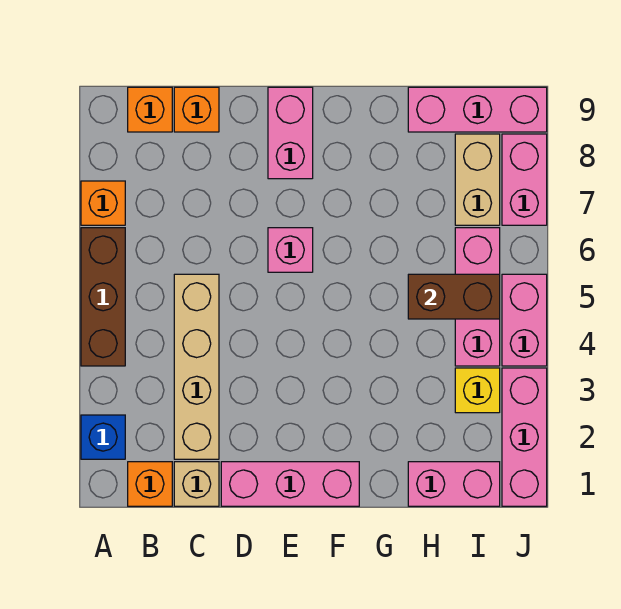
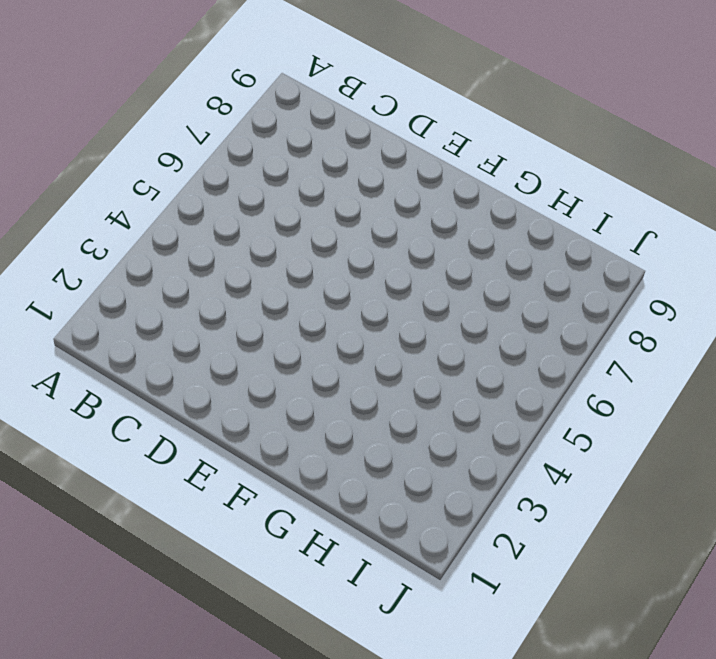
none -> blue 1x1 brick [81,415,125,459]
none -> brown 1x3 brick [81,228,125,366]
none -> orange 1x1 brick [81,181,125,225]

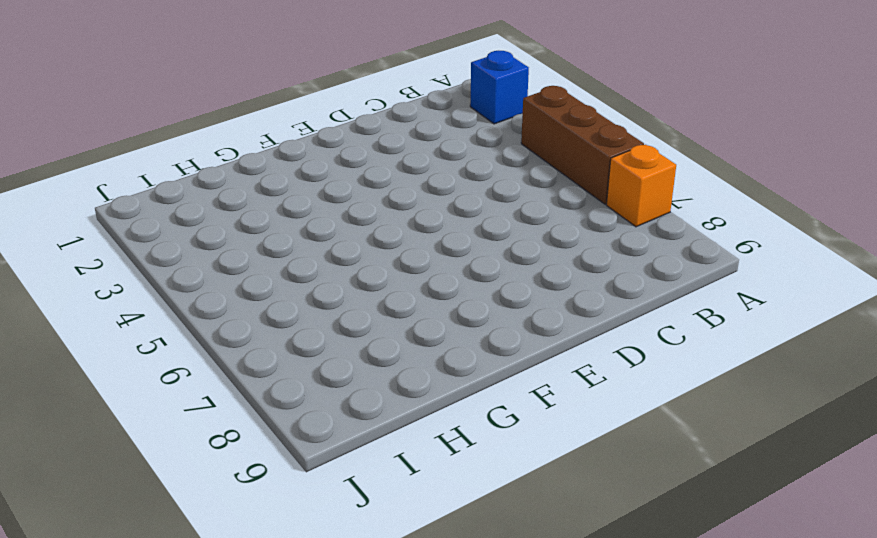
none -> orange 1x1 brick [128,462,172,506]
none -> orange 1x1 brick [128,87,172,132]
none -> tan 1x1 brick [174,462,219,506]

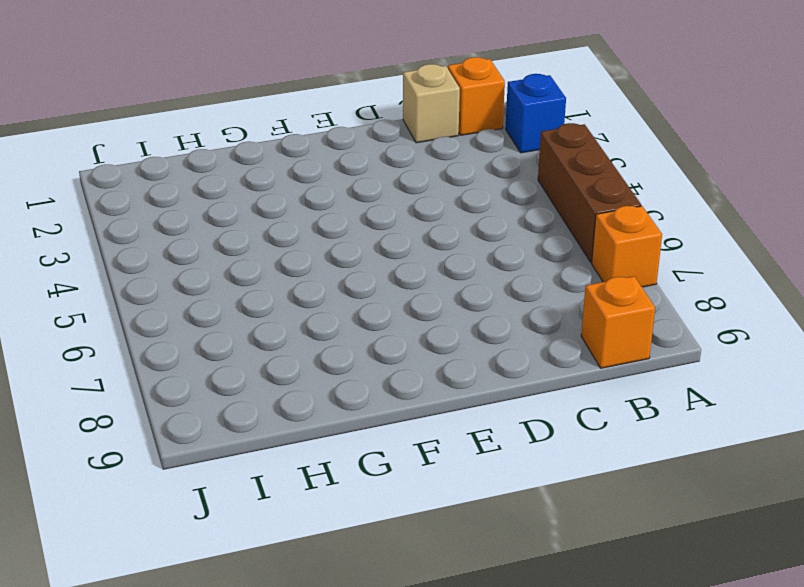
none -> tan 1x4 brick [174,274,219,459]
none -> orange 1x1 brick [174,87,219,132]
none -> pink 1x3 brick [221,462,359,506]

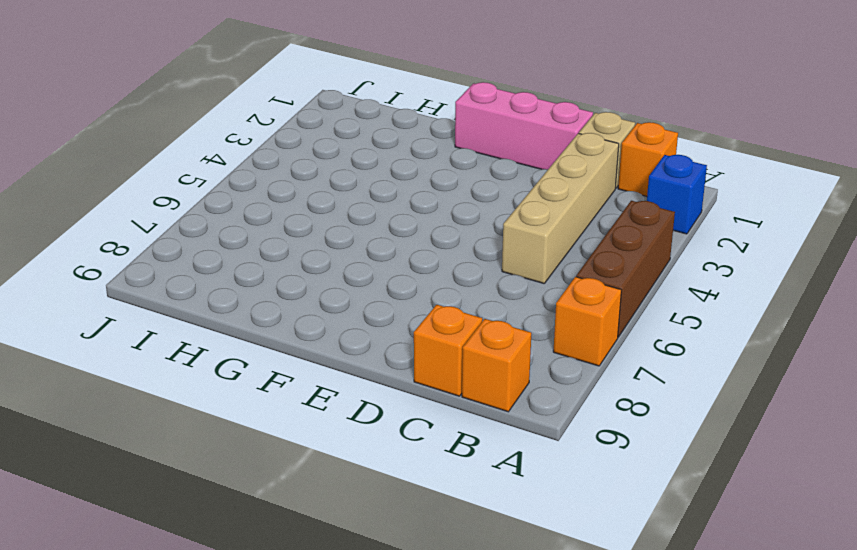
none -> pink 1x1 brick [268,228,313,272]
none -> pink 1x2 brick [268,87,313,179]
none -> pink 1x2 brick [408,462,500,506]

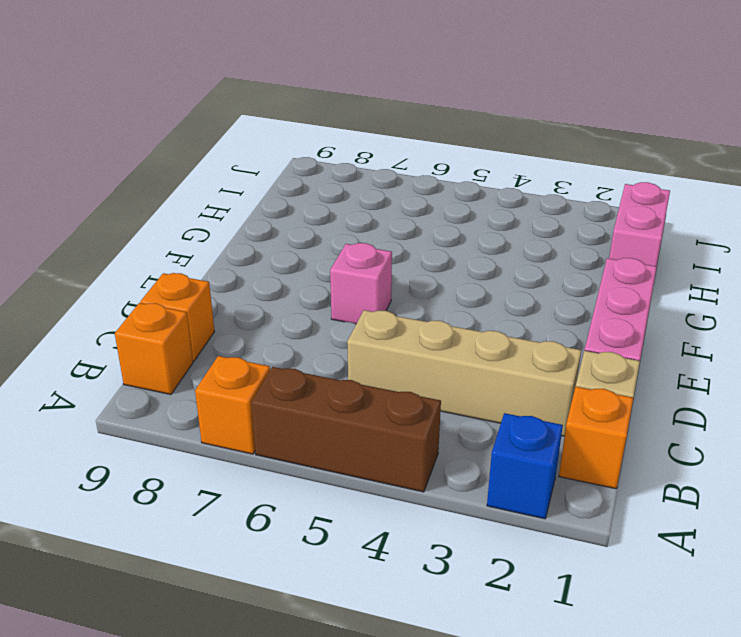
none -> pink 1x2 brick [268,87,313,179]
none -> pink 1x3 brick [408,87,547,132]
none -> yellow 1x1 brick [455,368,500,413]

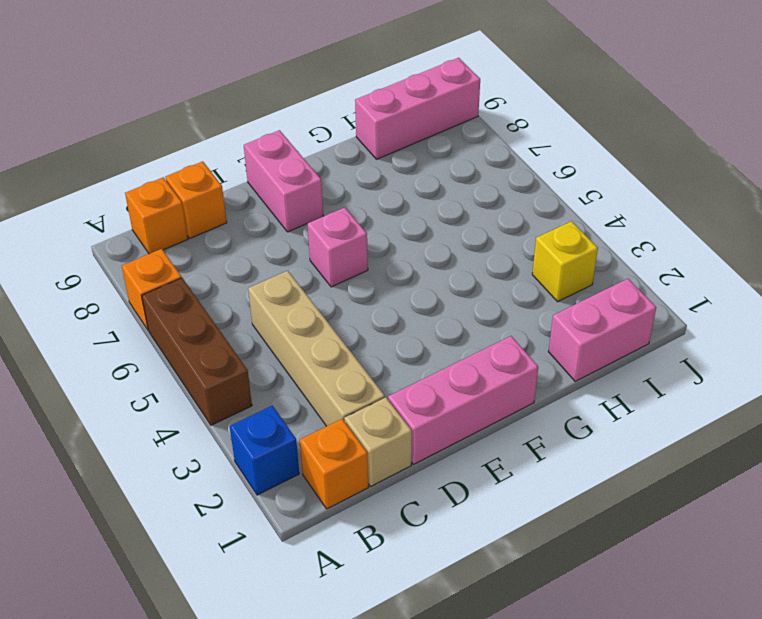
none -> pink 1x3 brick [455,228,500,366]
none -> tan 1x2 brick [455,134,500,225]
none -> pink 1x3 brick [502,368,547,506]

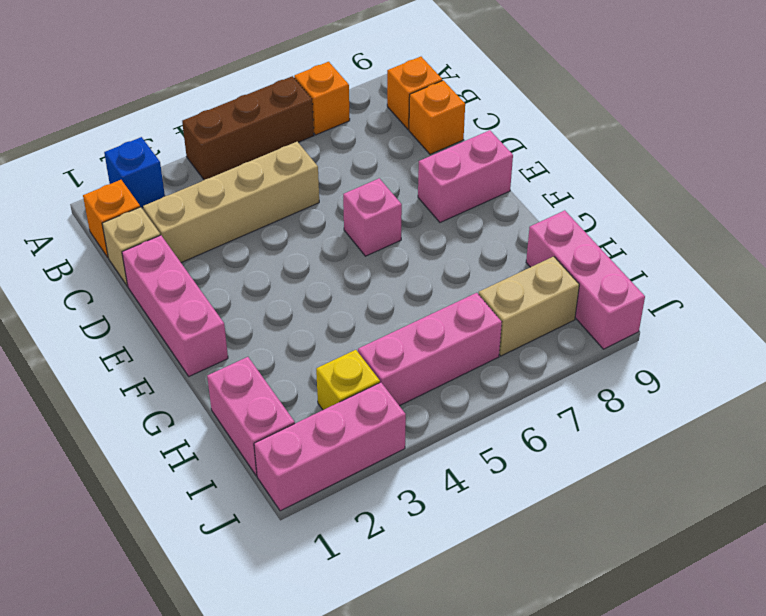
none -> pink 1x2 brick [502,274,547,366]
none -> pink 1x2 brick [502,134,547,225]
none -> brown 1x2 brick [408,274,500,319]

